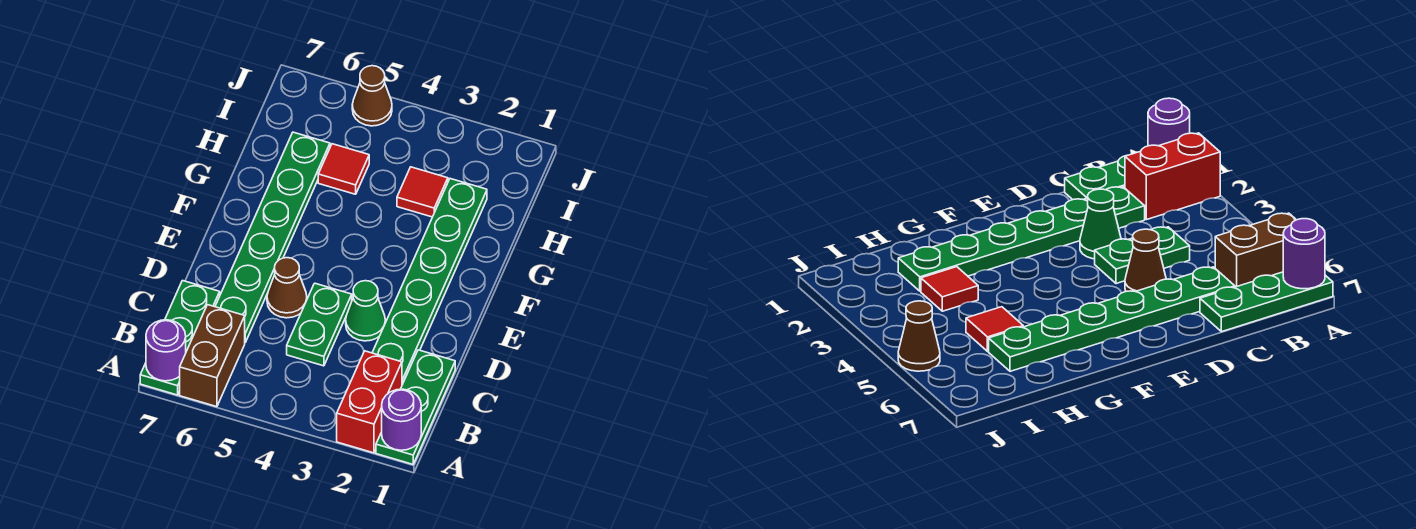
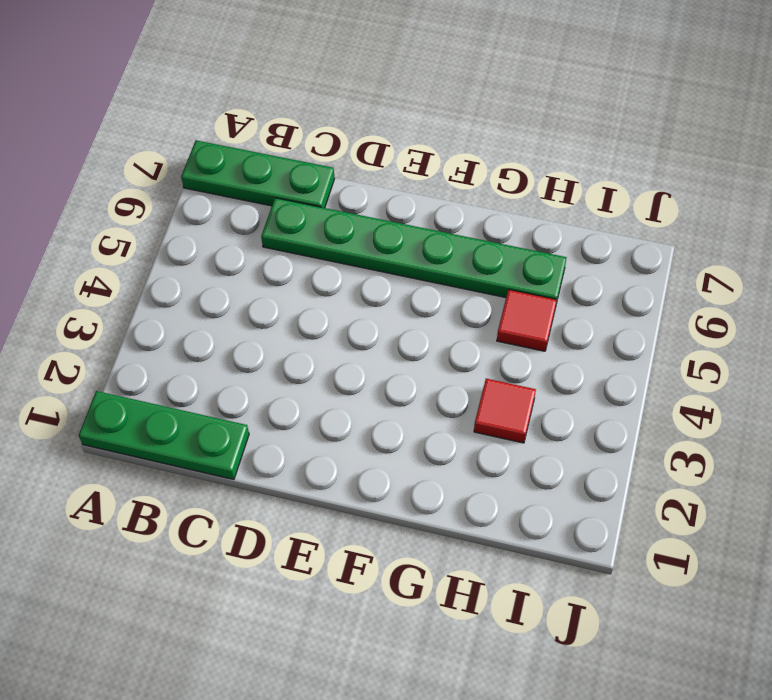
none -> red 1x2 brick [337,351,402,453]
none -> brown 1x2 brick [180,305,245,407]
none -> green 1x6 plate [372,179,487,385]

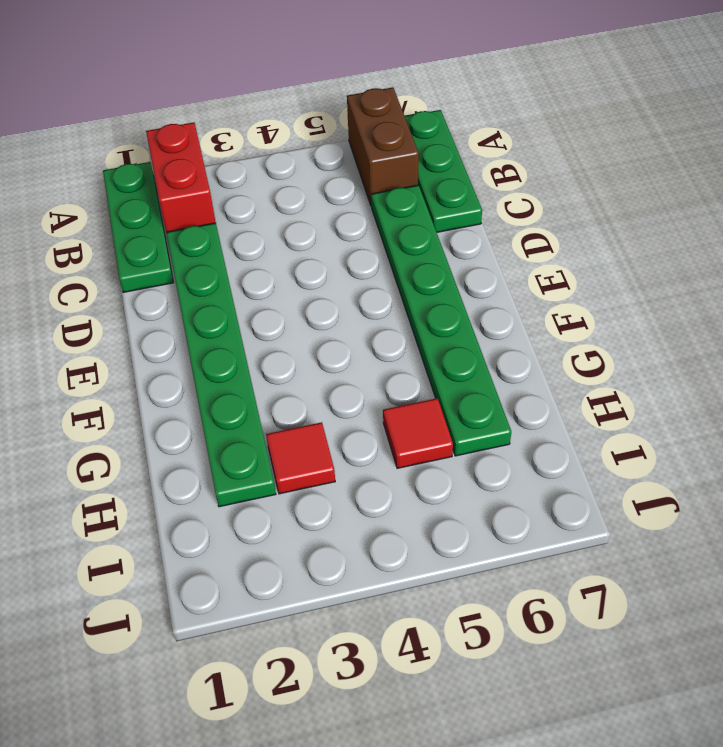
none -> green 1x2 plate [287,283,352,366]
none -> green 1x1 cone [346,281,385,341]
none -> brown 1x1 cone [267,258,307,318]

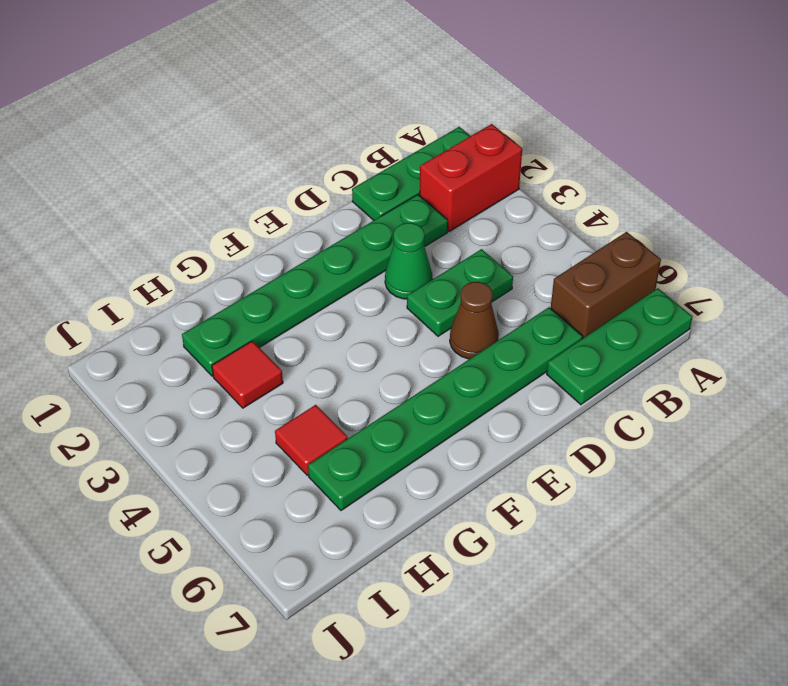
none -> brown 1x1 cone [352,66,392,126]
none -> purple 1x1 round brick [382,389,421,450]
none -> purple 1x1 round brick [146,320,186,381]

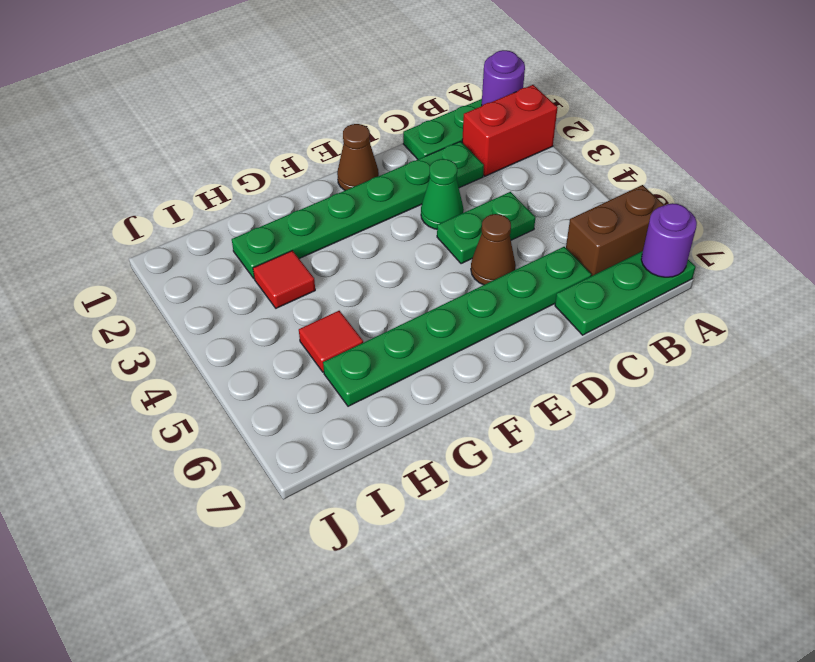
brown 1x1 cone [337,124,379,190] -> brown 1x1 cone moved to [352,66,392,126]

